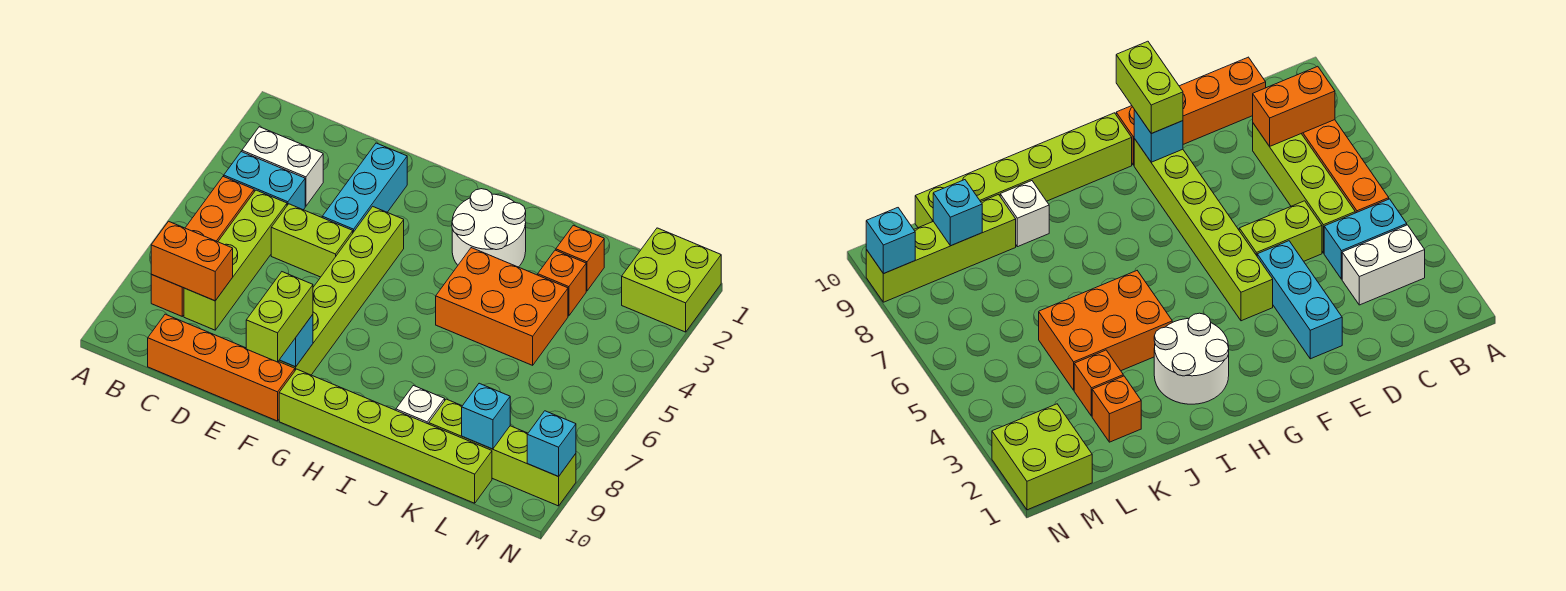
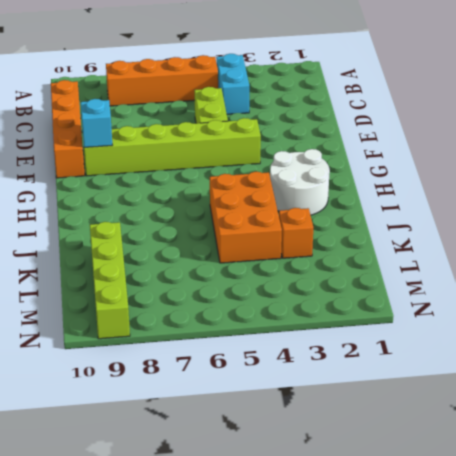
none -> white 1x2 brick [242,127,323,206]
none -> lime 1x4 brick [184,190,287,330]
none -> cyan 1x3 brick [322,143,407,232]

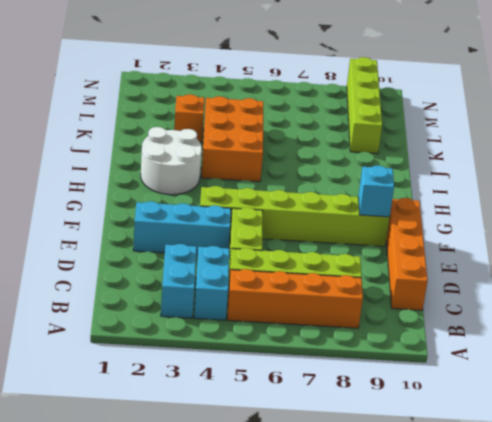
cyan 1x2 brick [161,244,197,318] -> white 1x2 brick [242,127,323,206]
none -> lime 1x6 brick [279,369,492,503]
none -> white 1x1 brick [396,385,445,424]
none -> orange 1x1 brick [556,225,604,291]

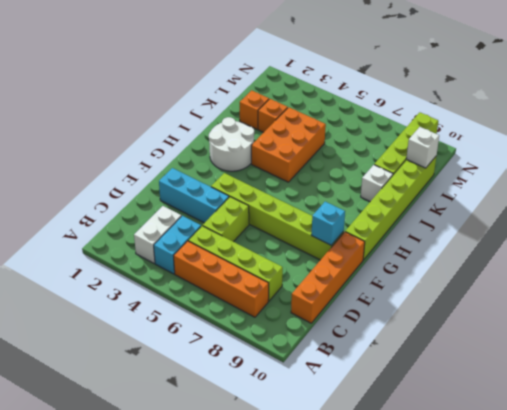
white 1x1 brick [406,127,439,168] -> none
none -> lime 2x2 brick [622,228,721,332]
none -> orange 1x2 brick [151,221,233,301]
none -> cyan 1x1 brick [462,383,510,449]

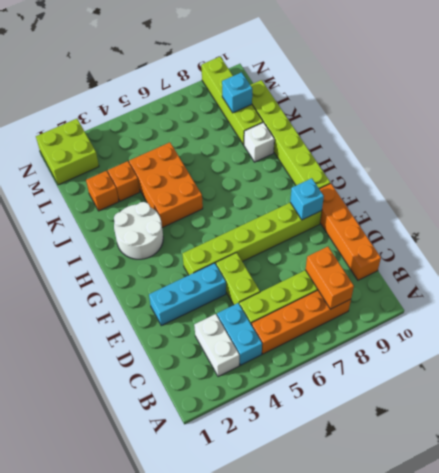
none -> cyan 1x1 brick [527,411,576,477]
none -> lime 1x2 brick [246,272,313,362]

